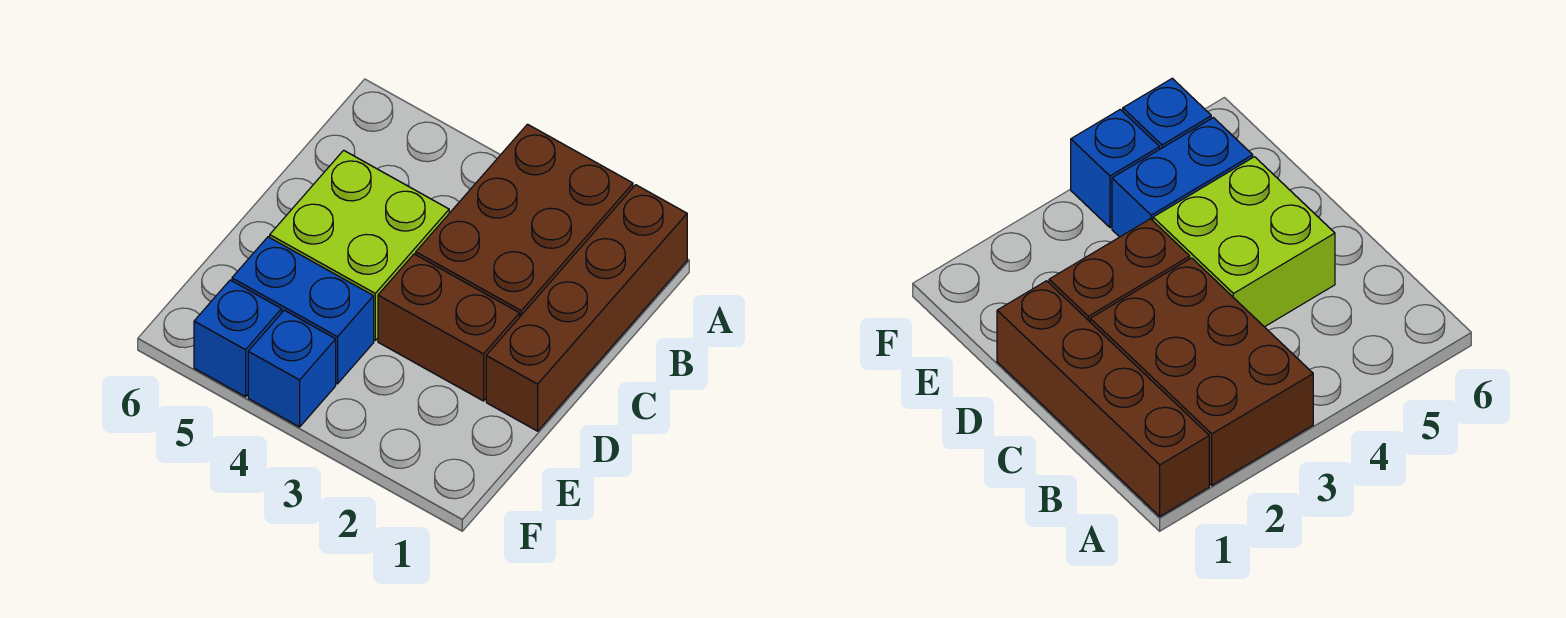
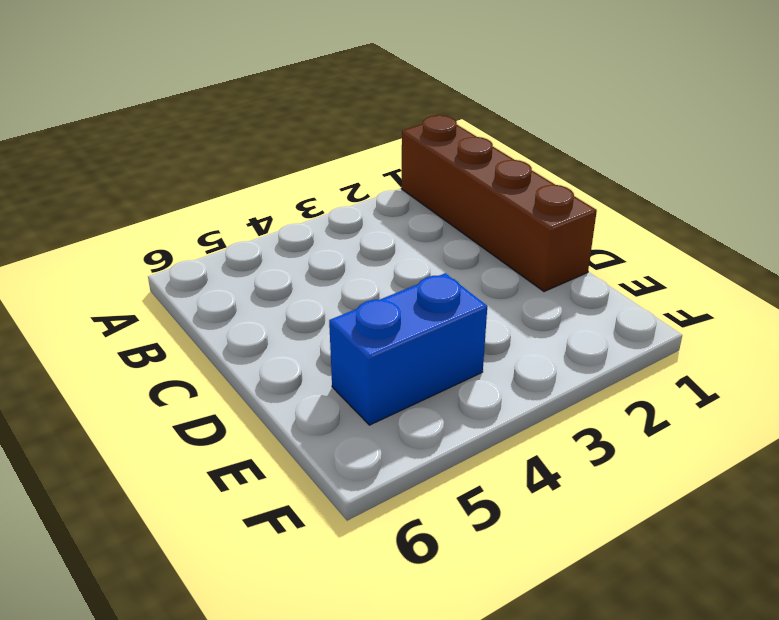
none -> brown 2x3 brick [416,124,633,316]
none -> lime 2x2 brick [270,150,449,340]

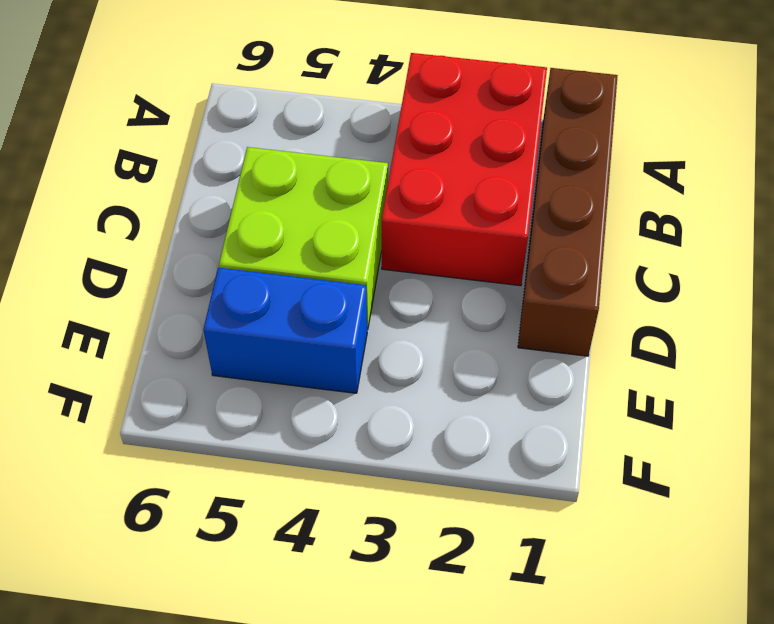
red 2x3 brick [382,53,547,286] -> brown 2x3 brick [416,124,633,316]
none -> brown 1x2 brick [378,254,520,401]
none -> blue 1x1 brick [248,310,336,427]

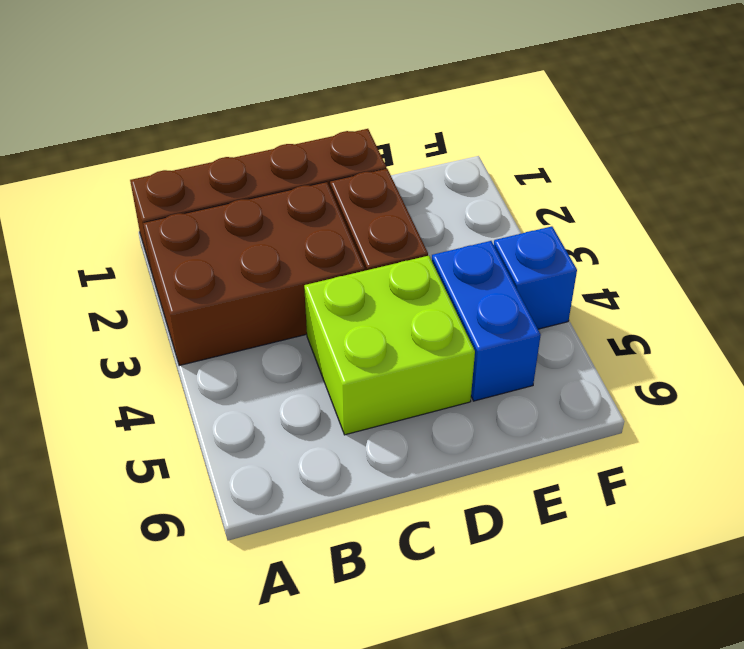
none -> blue 1x1 brick [194,280,282,397]

